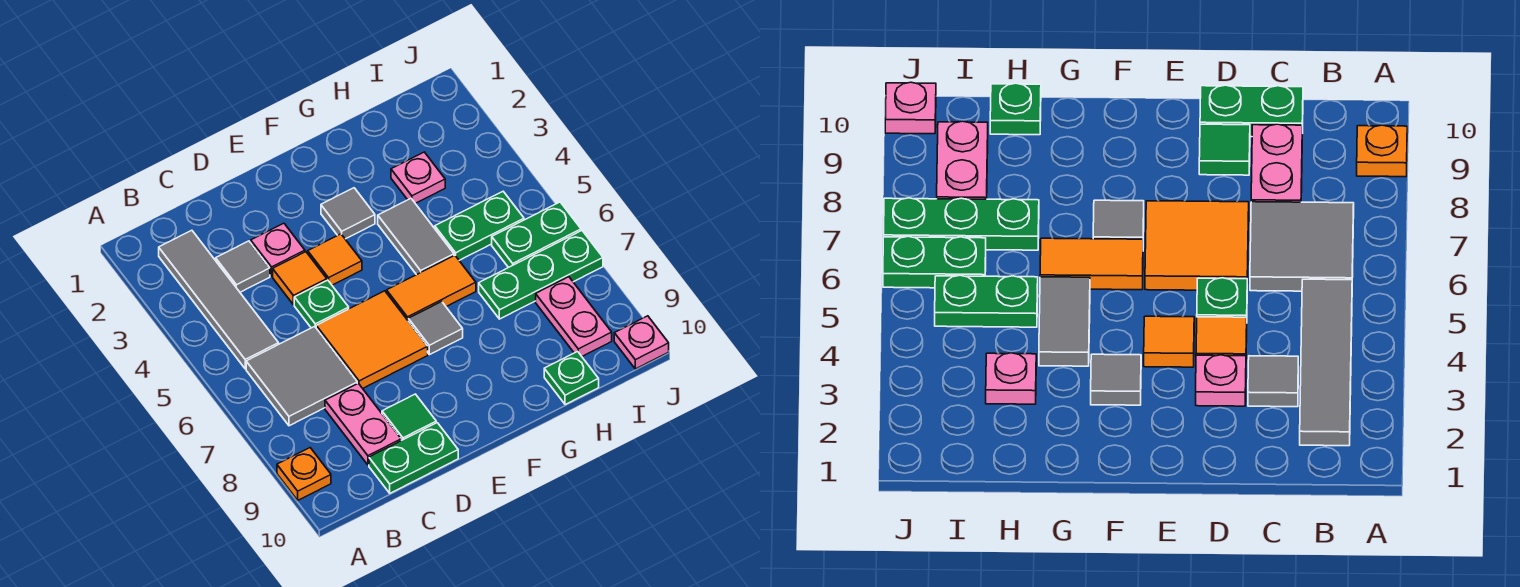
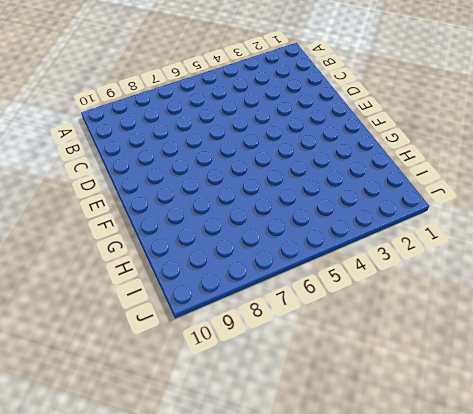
none -> orange 1x1 plate [277,448,331,500]
none -> grey 1x4 tile [159,230,279,369]
none -> grey 2x2 tile [246,326,357,426]

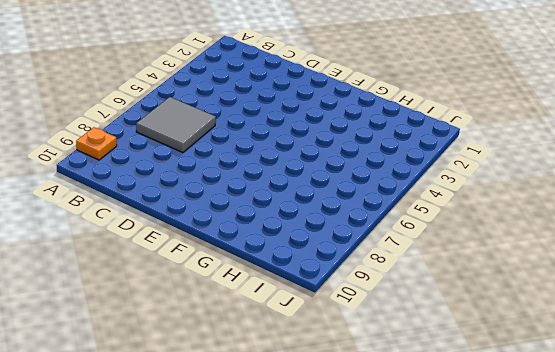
none -> grey 1x4 tile [159,230,279,369]
none -> grey 1x1 tile [216,241,270,292]
none -> pink 1x2 plate [325,383,401,465]

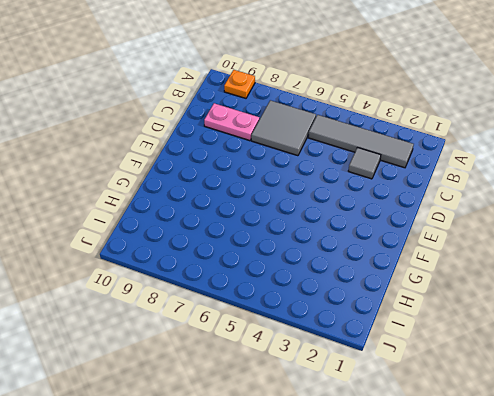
none -> green 1x2 plate [369,423,458,493]
none -> pink 1x1 plate [251,223,305,276]
none -> orange 1x1 tile [273,252,327,305]

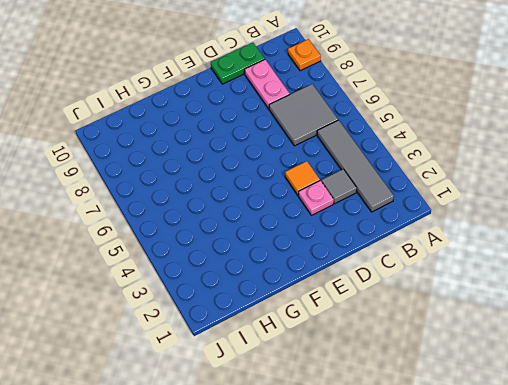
none -> green 1x1 plate [294,280,349,328]
none -> orange 2x2 tile [316,291,428,388]
none -> green 1x1 tile [382,394,436,440]

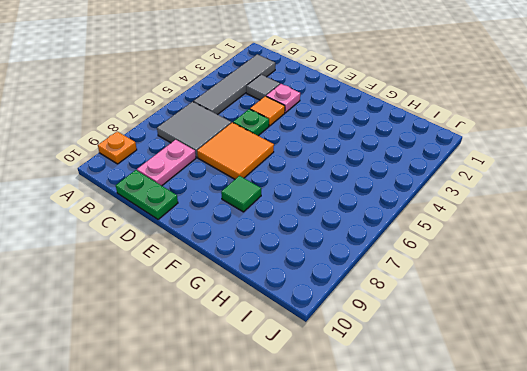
green 1x1 tile [221,176,261,212] -> green 1x1 tile moved to [382,394,436,440]
none -> orange 1x1 tile [308,234,362,285]
none -> grey 1x1 tile [321,188,375,239]
none -> orange 1x2 tile [387,255,476,320]

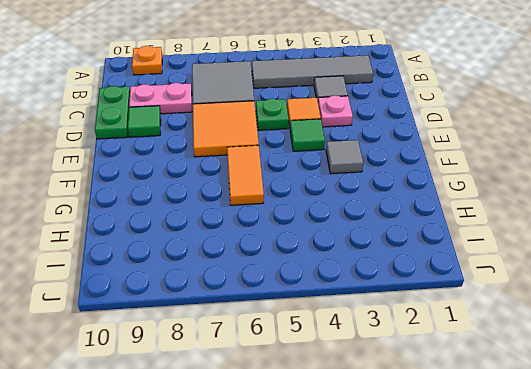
green 1x1 tile [290,119,325,151] -> orange 1x1 tile [308,234,362,285]
none -> grey 1x1 tile [408,302,463,355]
none -> grey 1x2 tile [378,199,454,275]
none -> pink 1x1 plate [391,152,445,203]

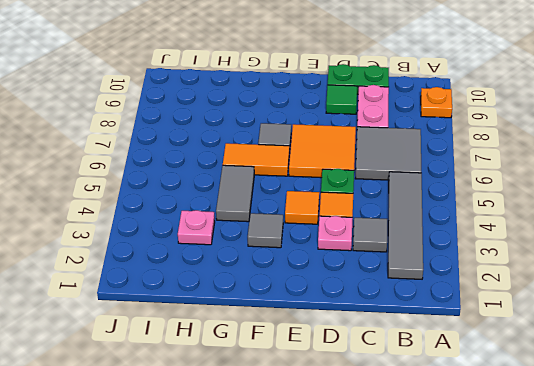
none -> green 1x2 plate [435,192,524,260]
none -> green 1x3 plate [479,231,603,319]
none -> green 1x1 plate [544,352,599,405]

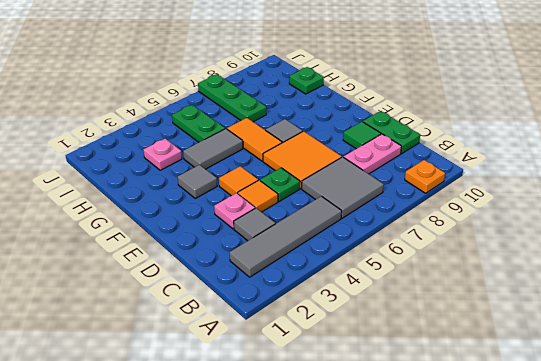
none -> green 1x2 plate [492,202,581,268]
none -> pink 1x2 plate [536,277,612,356]
none -> pink 1x1 plate [614,316,669,369]

